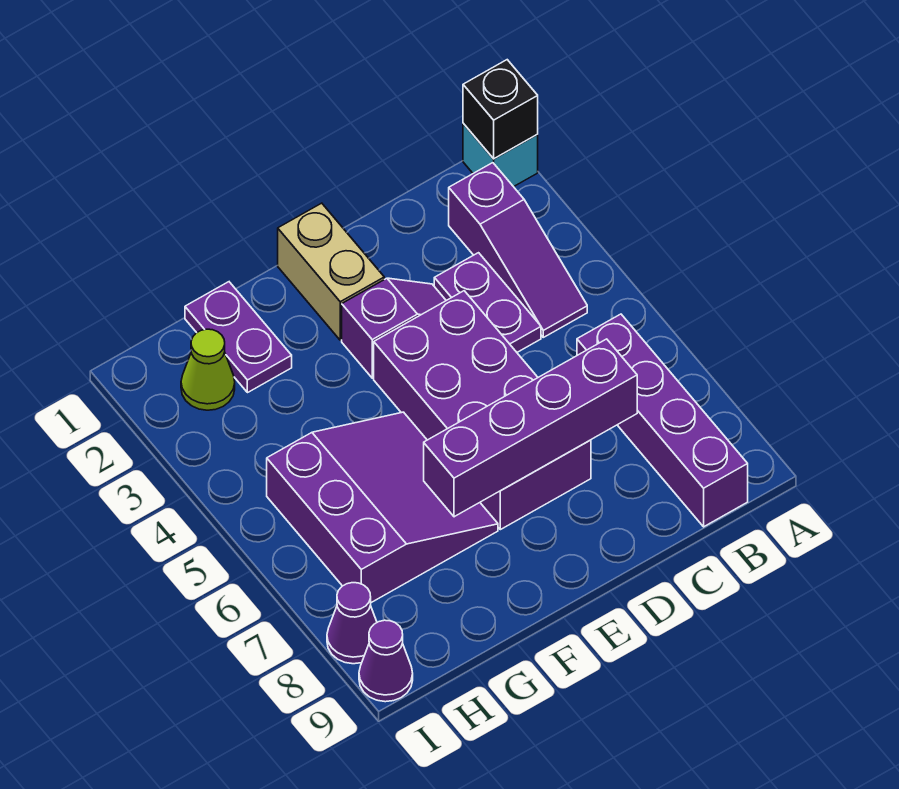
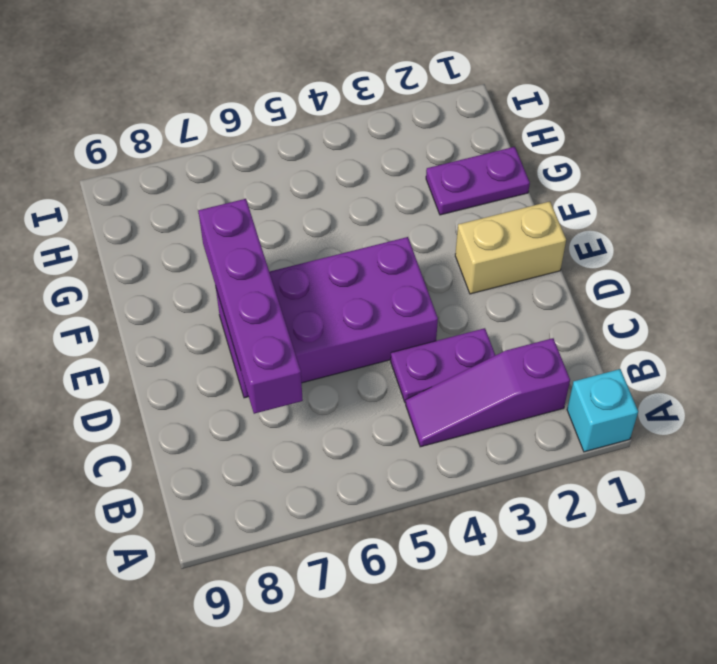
none -> purple 1x4 brick [577,314,748,527]
none -> purple 1x2 slope [342,278,446,378]
none -> purple 3x3 slope [267,412,498,603]

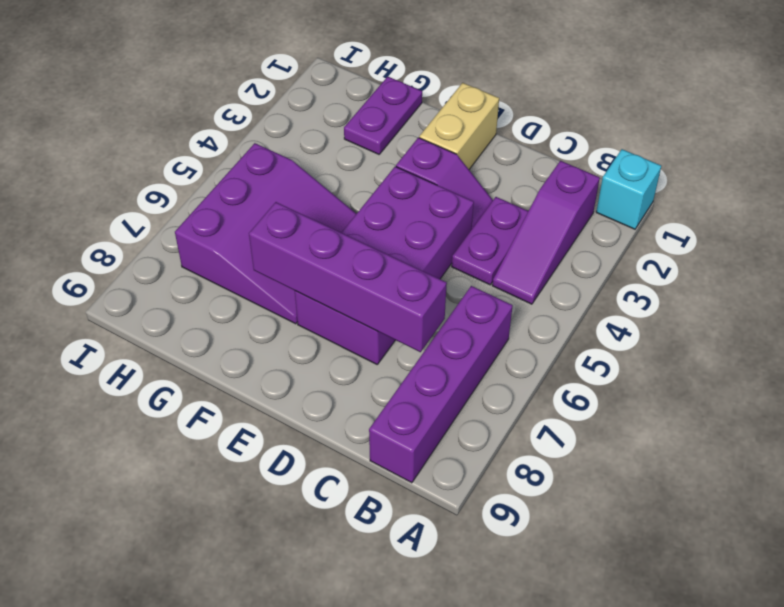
none -> lime 1x1 cone [181,329,235,410]
none -> purple 1x1 cone [327,583,377,664]
none -> purple 1x1 cone [359,620,413,702]

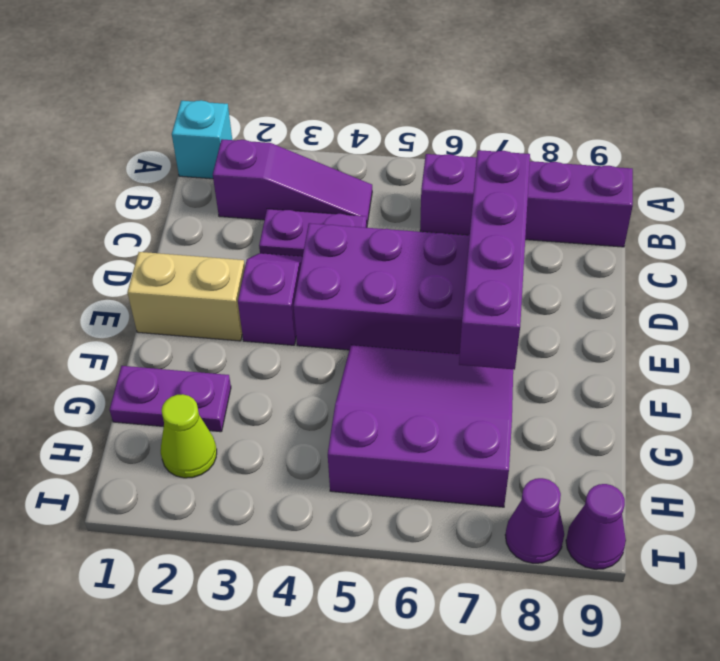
none -> black 1x1 brick [463,60,538,159]

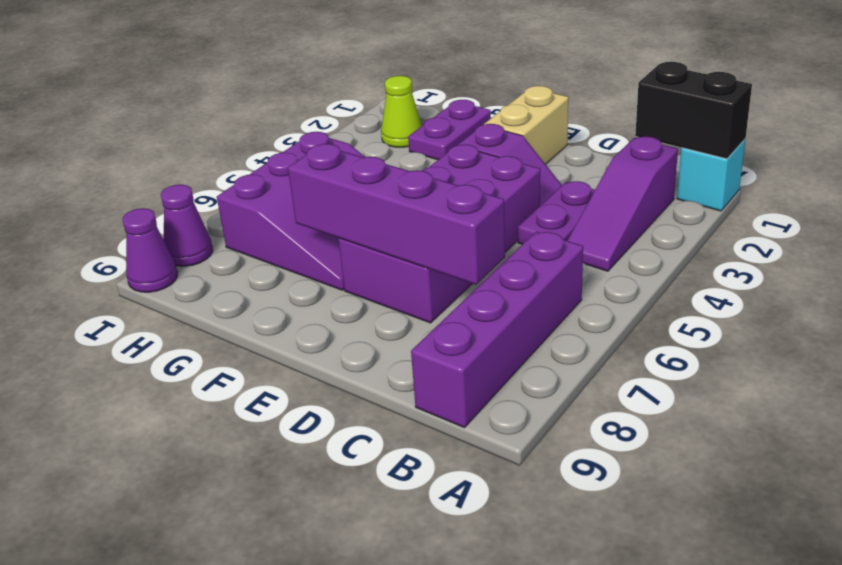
black 1x2 brick [635,62,752,159] -> black 1x1 brick [463,60,538,159]

